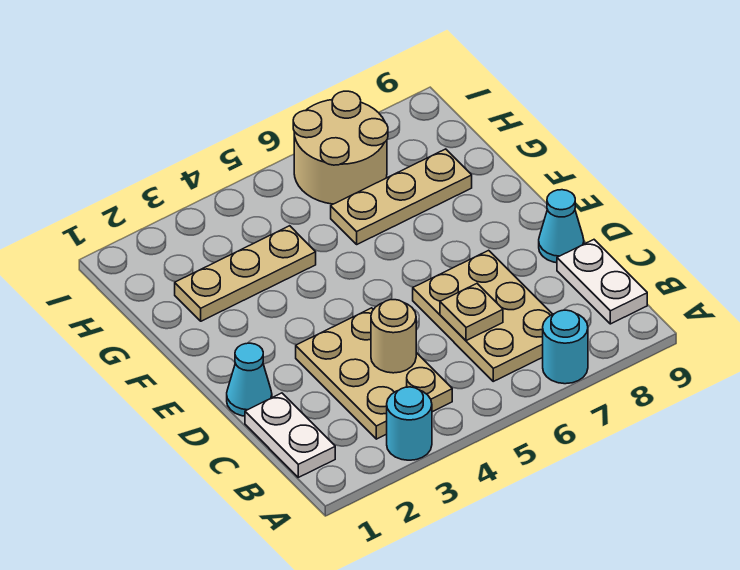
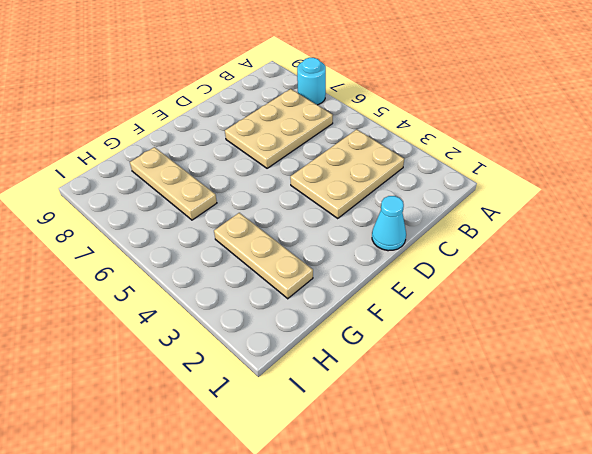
none -> cyan 1x1 round brick [387,387,432,460]
none -> white 1x2 plate [245,393,335,477]
none -> white 1x2 plate [557,240,647,324]

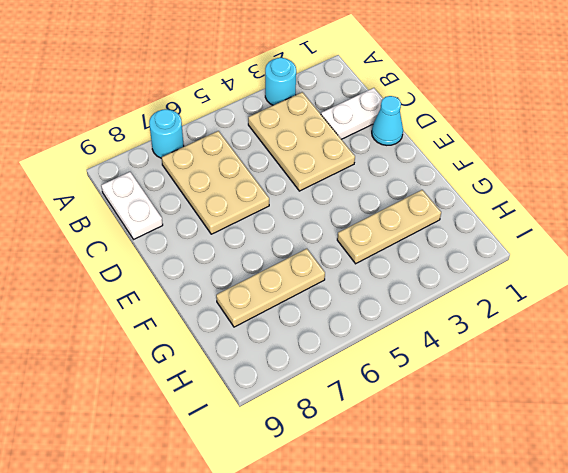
white 1x2 plate [321,88,383,139] -> white 1x2 plate turned to [245,393,335,477]
none -> cyan 1x1 cone [539,190,584,263]
none -> tan 2x2 round brick [293,91,388,204]
none -> tan 1x1 round brick [371,300,416,373]

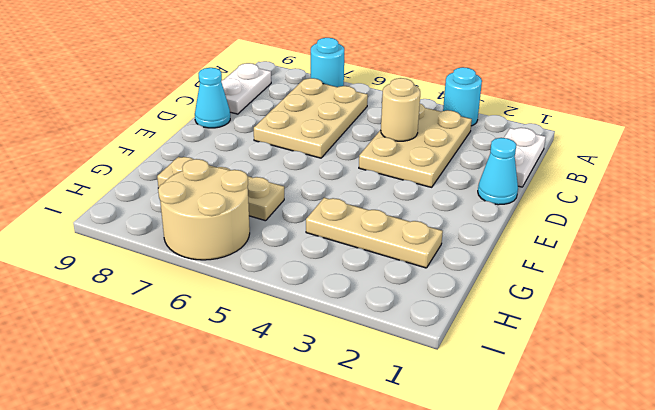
none -> tan 1x1 plate [440,284,503,341]

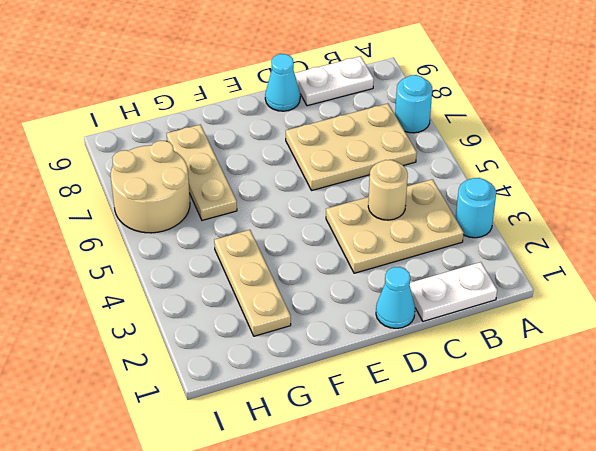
none -> tan 1x1 plate [440,284,503,341]

